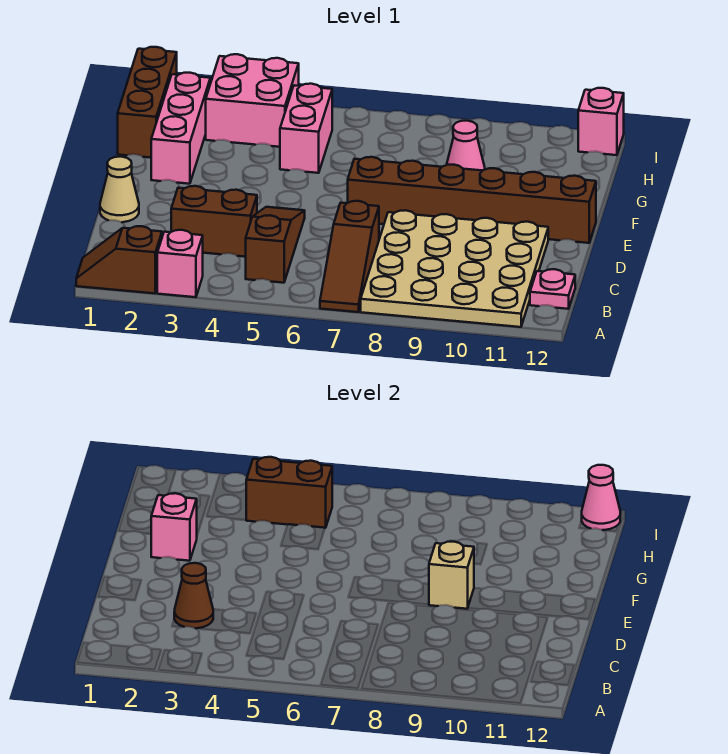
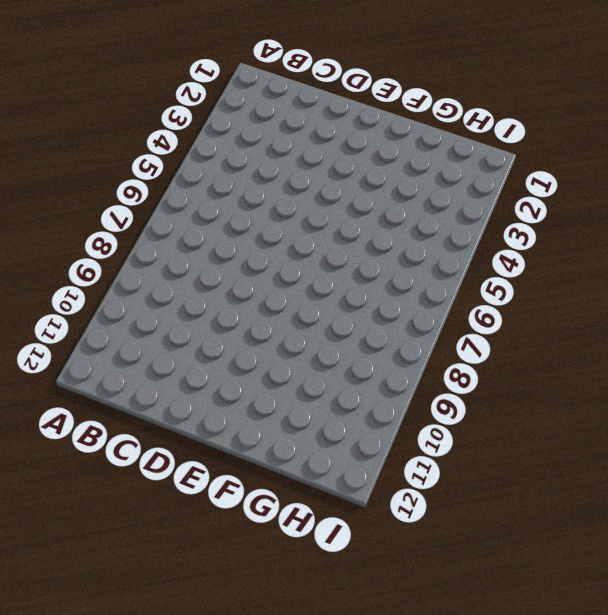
none -> brown 1x2 slope [76,226,162,293]
none -> pink 1x1 brick [157,230,203,297]
none -> brown 1x3 slope [320,201,379,312]

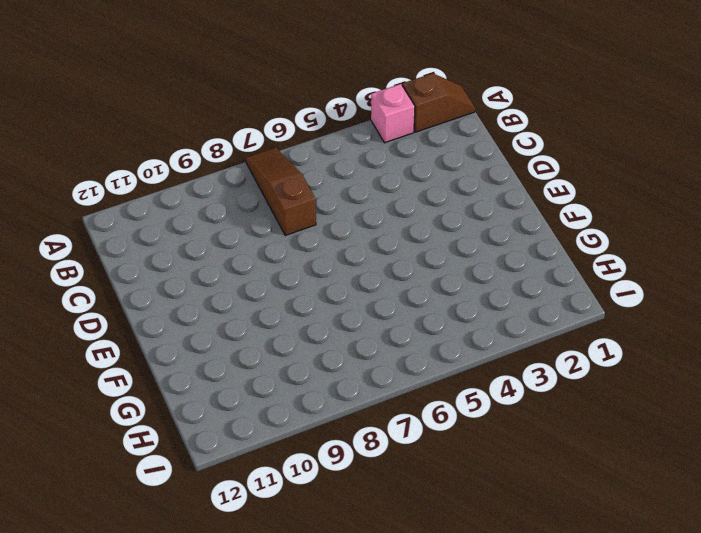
none -> tan 4x4 plate [361,210,548,327]
none -> brown 1x3 slope [246,207,305,283]
none -> pink 1x1 plate [530,269,575,309]

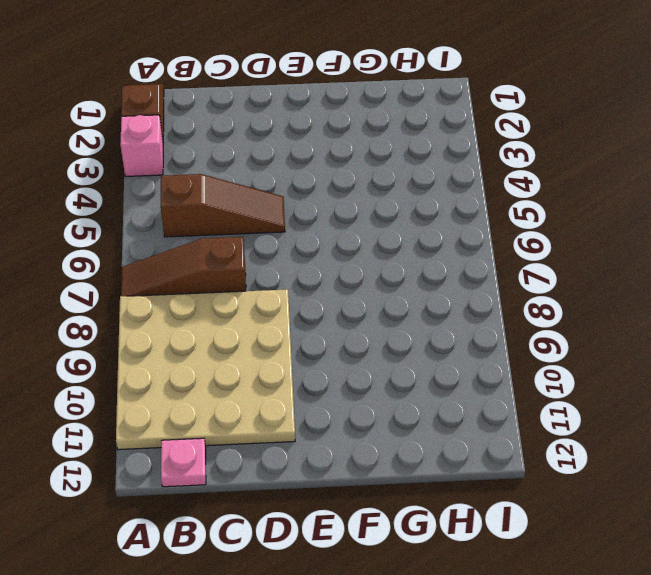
none -> brown 1x2 brick [171,186,257,257]
none -> tan 1x1 cone [100,157,139,222]
none -> brown 1x6 brick [348,157,596,243]

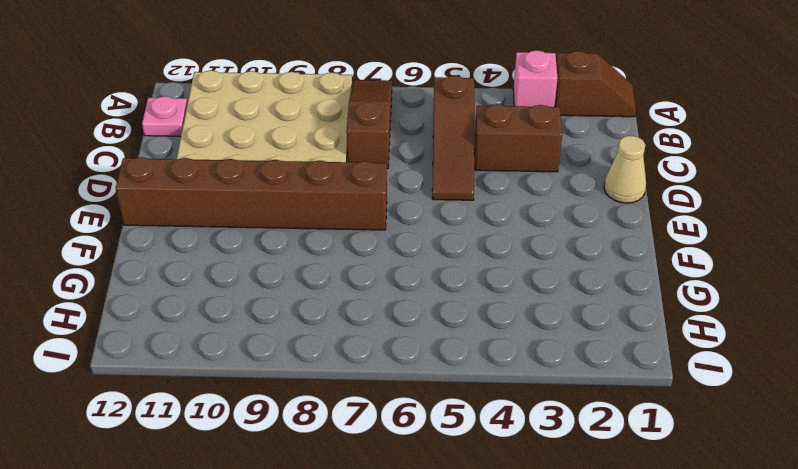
none -> pink 1x3 brick [151,73,210,184]
none -> brown 1x3 brick [118,47,177,158]
none -> pink 1x2 brick [280,84,332,173]

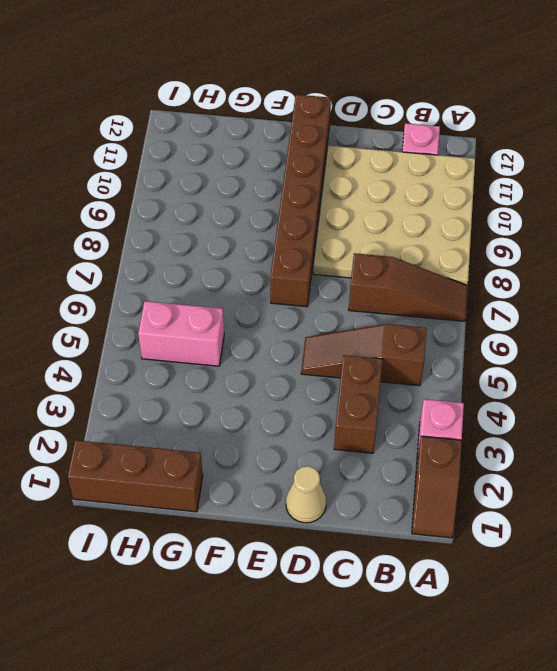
none -> pink 1x3 brick [151,73,210,184]
none -> pink 1x1 cone [447,121,485,171]
none -> pink 2x2 brick [206,54,299,147]

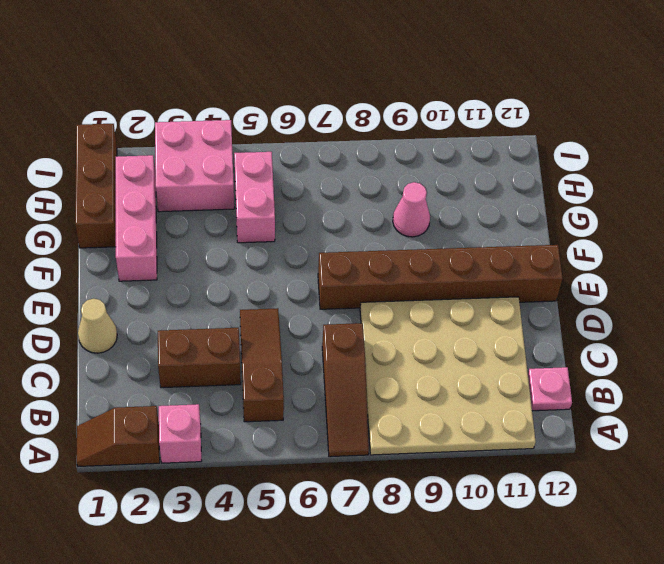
none -> pink 1x1 brick [578,88,624,155]
none -> brown 1x1 cone [174,563,213,628]
none -> tan 1x1 brick [429,542,474,609]

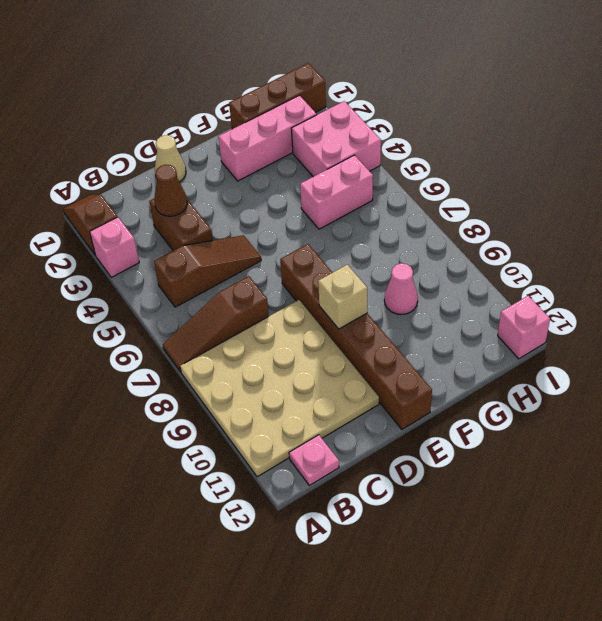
none -> pink 1x1 brick [151,493,197,561]
none -> brown 1x2 brick [246,457,332,528]
none -> pink 1x1 cone [582,465,620,530]

